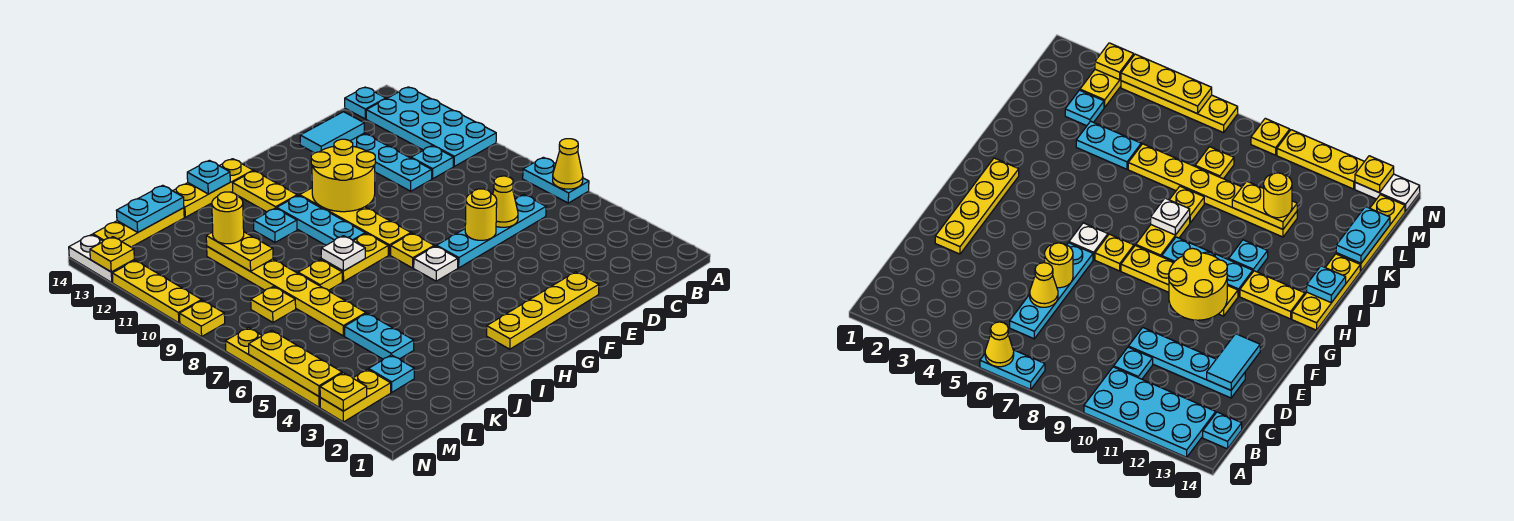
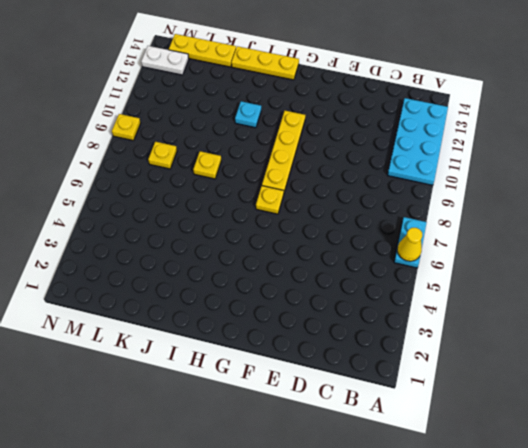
white 1x2 plate [141,46,189,75] -> white 1x2 plate turned to [69,235,134,282]
none -> cyan 1x1 plate [345,87,386,119]
none -> cyan 1x4 plate [436,195,546,268]
none -> cyan 1x1 plate [411,146,453,179]
none -> cyan 1x4 plate [351,133,432,191]

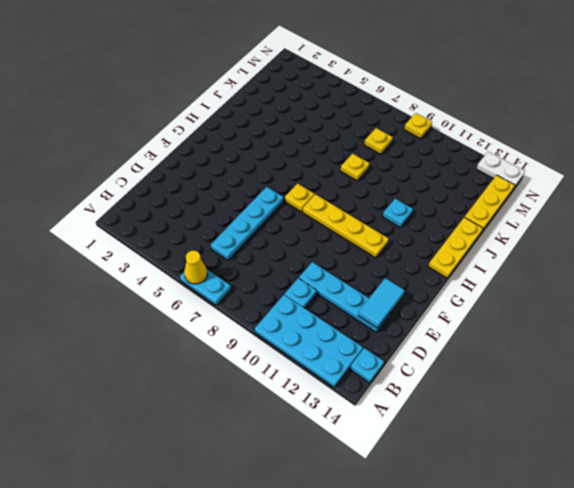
none -> yellow 1x4 plate [487,272,599,349]
none -> white 1x1 plate [414,246,458,281]
none -> yellow 1x2 plate [321,233,388,282]
none -> cyan 1x3 plate [277,195,365,245]

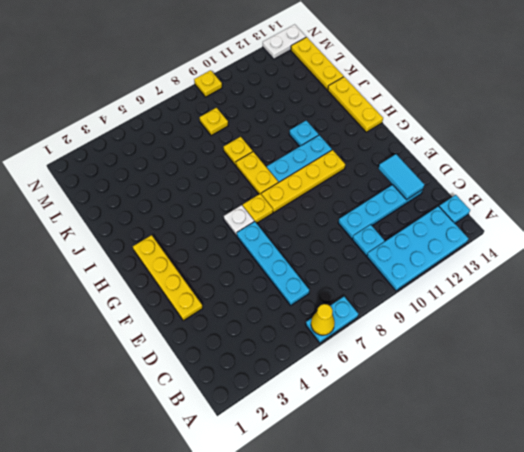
none -> yellow 1x2 plate [233,171,297,212]
none -> cyan 1x2 plate [345,313,414,359]
none -> yellow 1x6 plate [207,247,366,336]
none -> cyan 1x1 plate [369,355,414,392]

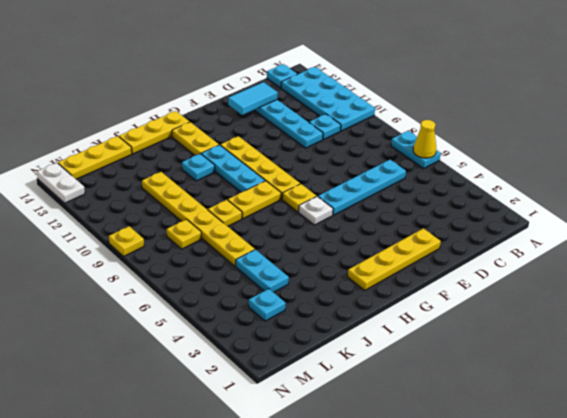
none -> yellow 1x2 plate [320,369,391,422]
none -> yellow 1x4 plate [225,328,320,407]
none -> yellow 1x3 plate [112,260,202,323]
none -> yellow 1x1 cone [493,176,518,227]

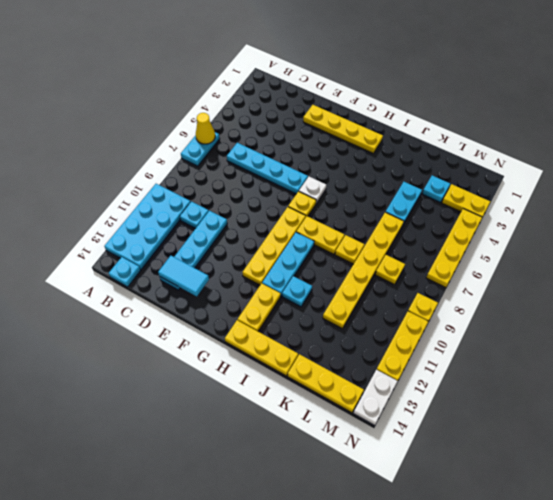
none -> yellow 1x1 cone [493,176,518,227]
none -> yellow 1x1 round brick [465,189,497,240]
none -> yellow 2x2 round brick [311,139,375,212]
none -> white 1x1 plate [321,236,365,271]

